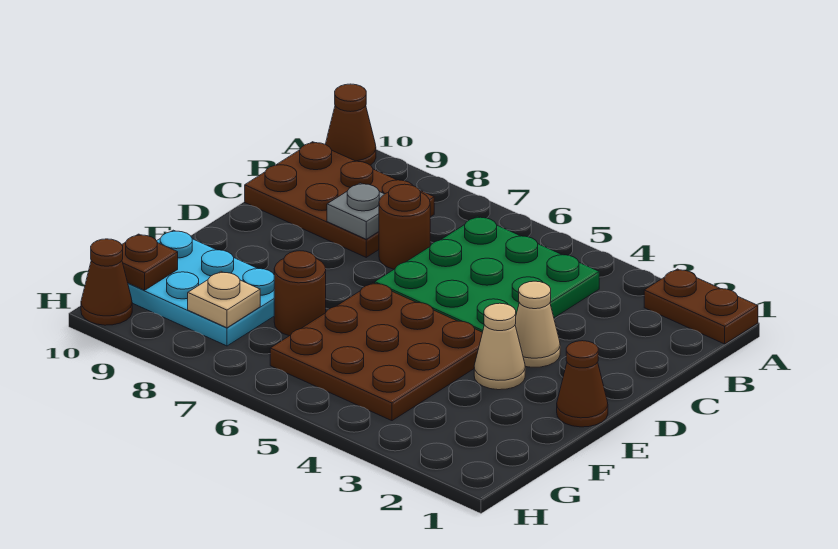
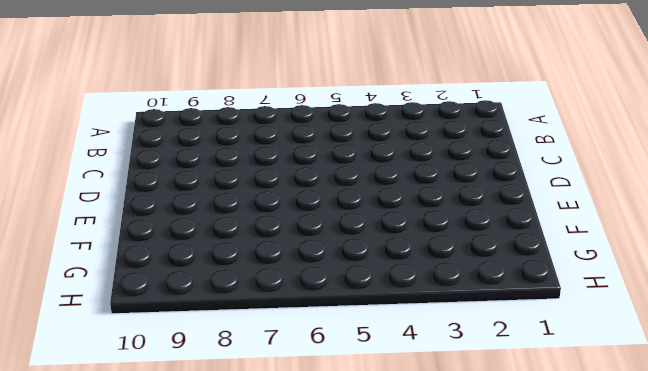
none -> brown 1x2 plate [644,269,758,344]
none -> brown 1x1 cone [325,84,376,165]
none -> green 3x3 plate [375,216,599,332]

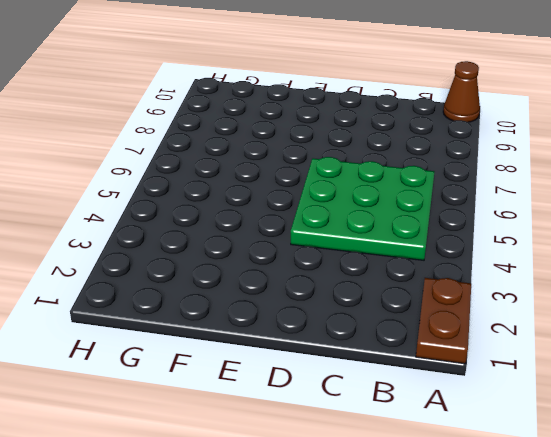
none -> brown 2x3 plate [245,142,434,257]
none -> brown 1x1 round brick [379,184,430,269]
none -> tan 1x1 cone [515,281,560,367]

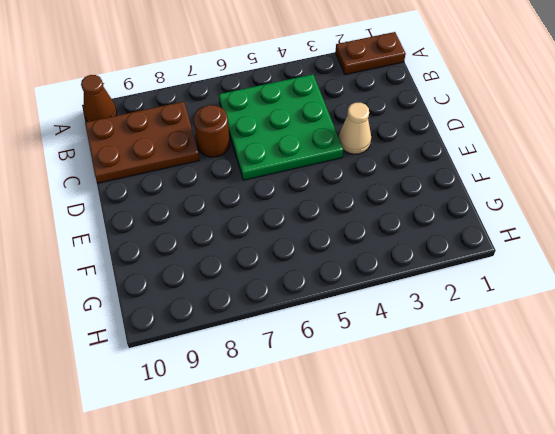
none -> brown 1x1 cone [557,341,608,427]
none -> tan 1x1 cone [474,303,525,390]
none -> brown 3x3 plate [270,283,483,421]

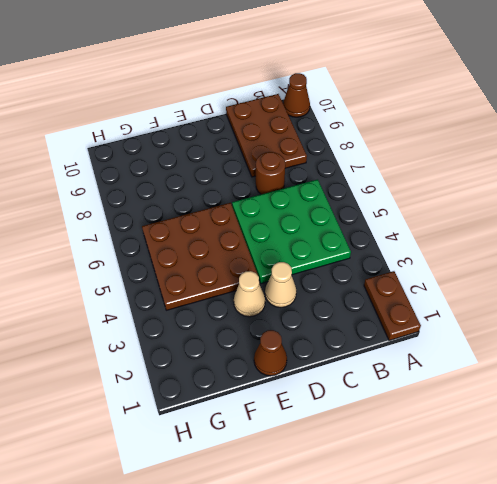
none -> brown 1x1 round brick [274,251,326,336]
none -> cyan 2x3 plate [128,230,274,346]
none -> brown 1x1 cone [81,239,132,325]

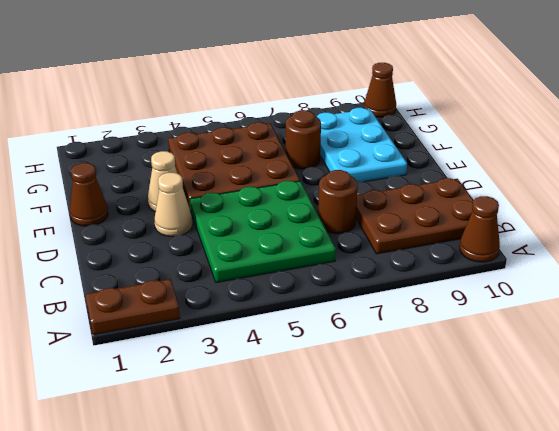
cyan 2x3 plate [317,108,407,182] -> cyan 2x3 plate turned to [128,230,274,346]
none -> grey 1x1 plate [327,183,384,239]
none -> tan 1x1 plate [188,272,260,328]
none -> brown 1x1 plate [122,234,178,290]

